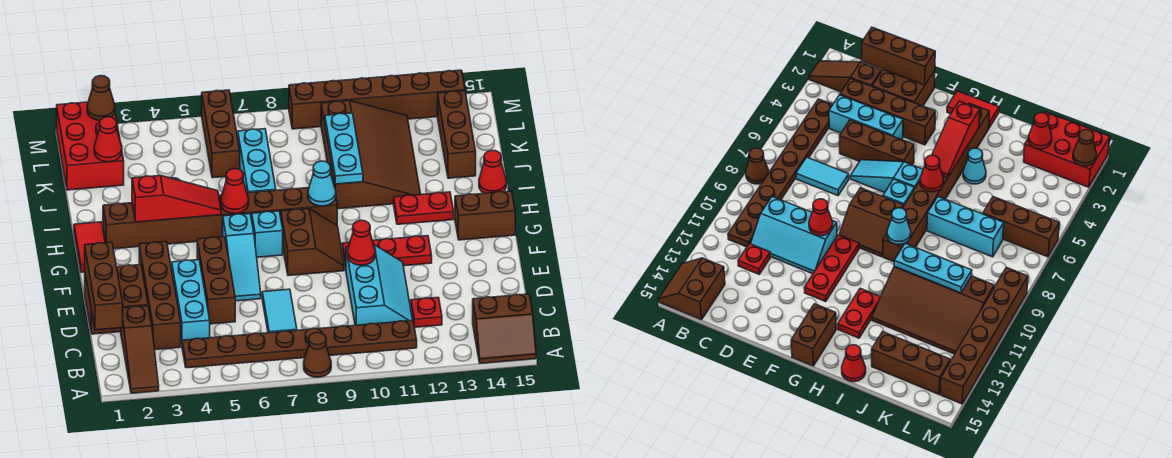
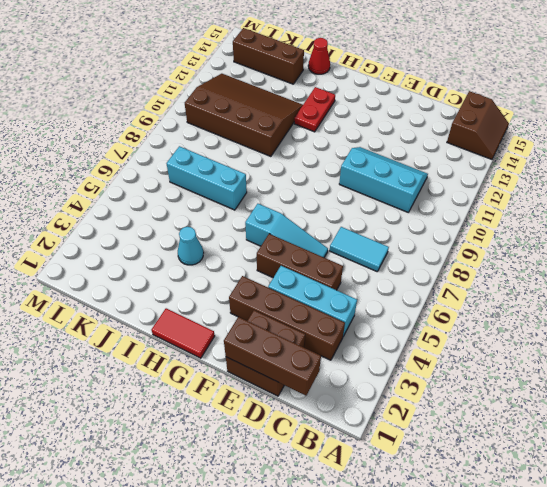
none -> brown 1x3 slope [121,306,159,393]
none -> brown 1x1 cone [304,332,331,377]
none -> brown 1x8 plate [182,321,417,368]
none -> red 1x1 plate [411,298,442,327]

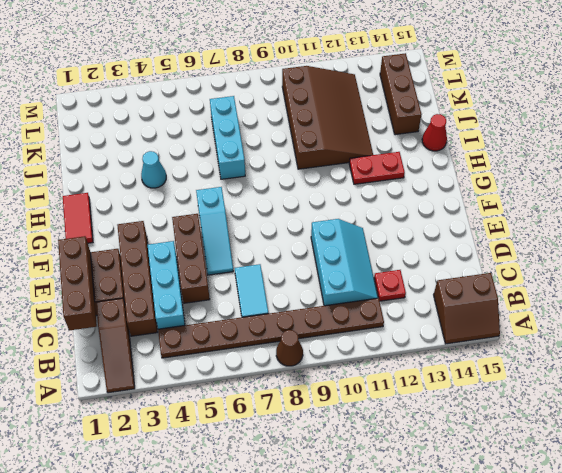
none -> brown 2x2 slope [281,209,344,276]
none -> red 1x3 plate [342,236,432,268]
none -> cyan 1x1 brick [252,211,283,257]
none -> brown 1x2 brick [455,191,515,240]

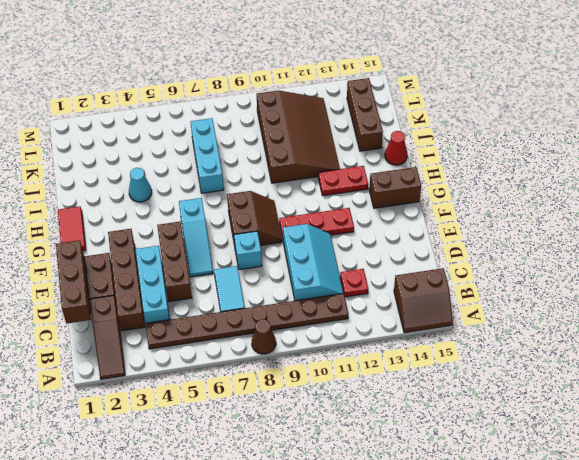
cyan 1x1 brick [234,231,262,270] -> cyan 1x1 brick moved to [252,211,283,257]
none -> brown 1x8 brick [103,188,337,249]
none -> red 2x3 brick [57,102,124,190]
none -> brown 1x3 brick [202,90,240,178]
none -> brown 1x6 brick [289,70,465,129]

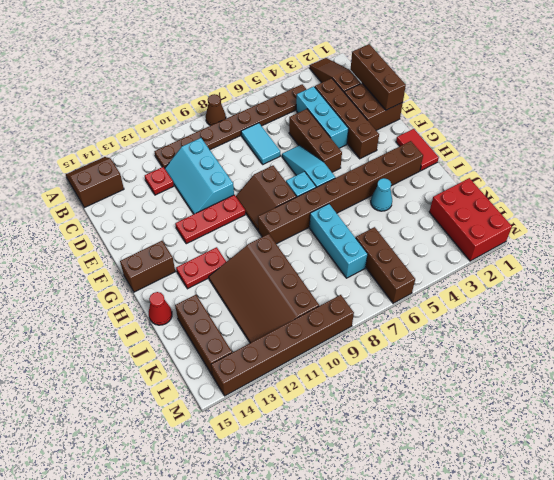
none -> red 1x1 cone [348,220,375,265]
none -> red 1x3 slope [132,176,221,222]
none -> red 1x1 cone [221,169,249,213]
none -> cyan 1x1 cone [308,161,336,206]

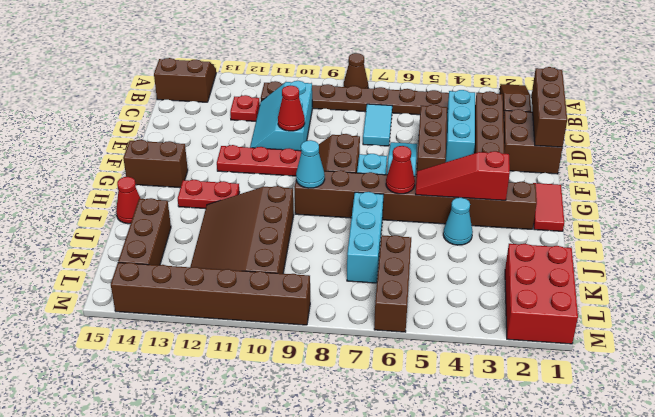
none -> cyan 1x3 plate [325,113,363,184]
none -> red 1x1 cone [94,117,122,162]
none -> brown 1x1 cone [87,76,115,120]

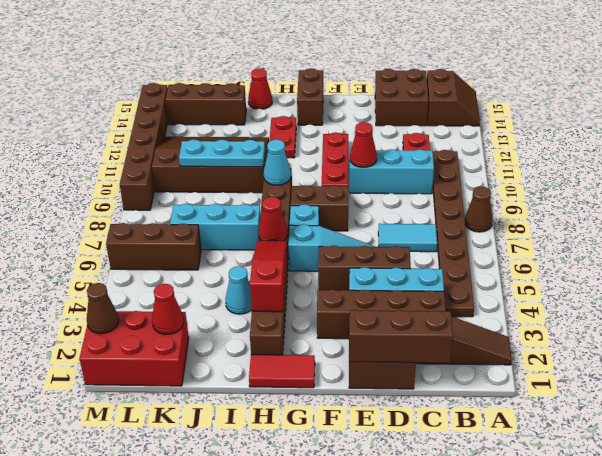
brown 2x2 brick [375,69,429,126] -> none

